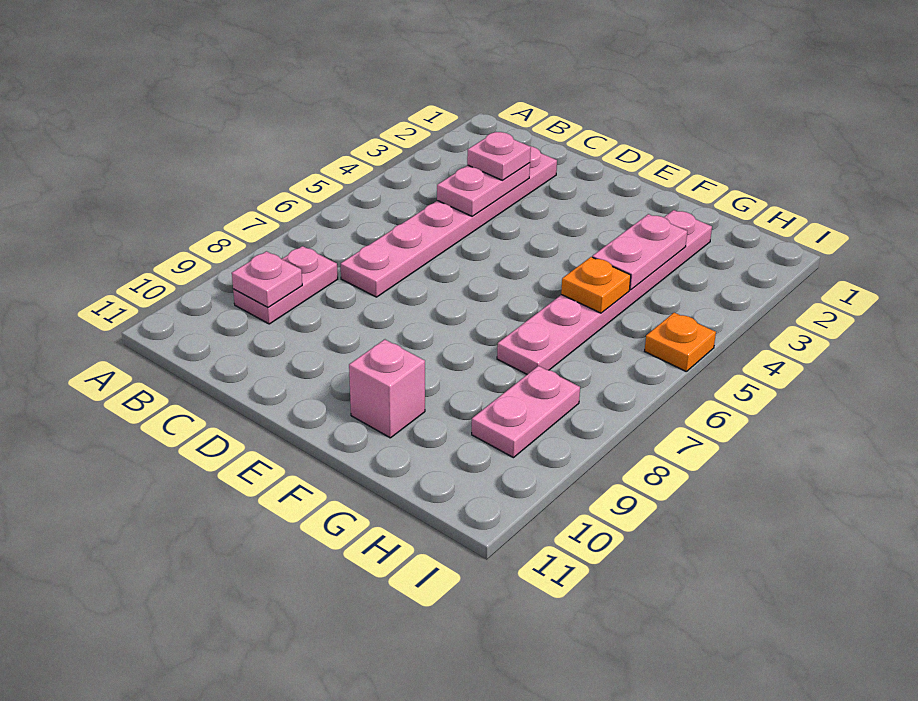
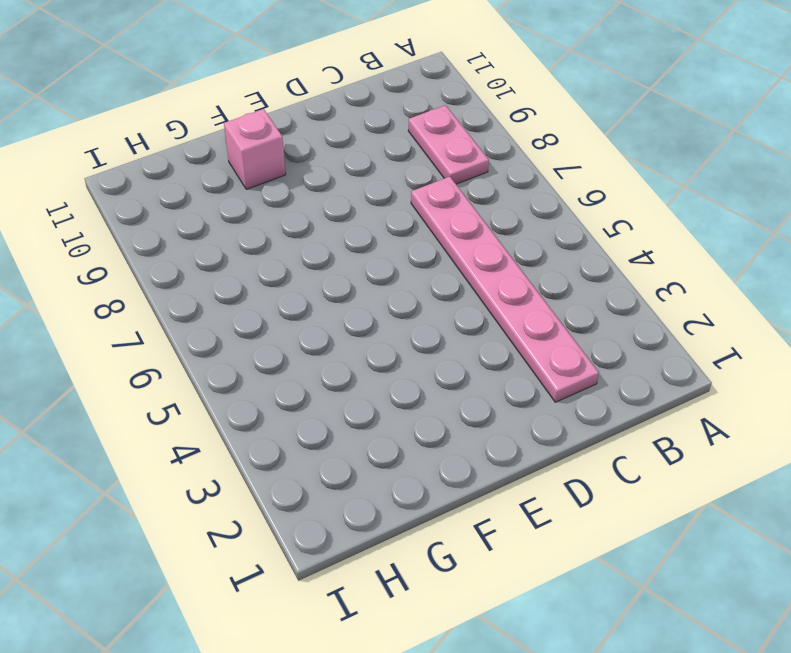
none -> pink 1x6 plate [497,210,712,374]
none -> pink 1x2 plate [472,366,580,458]

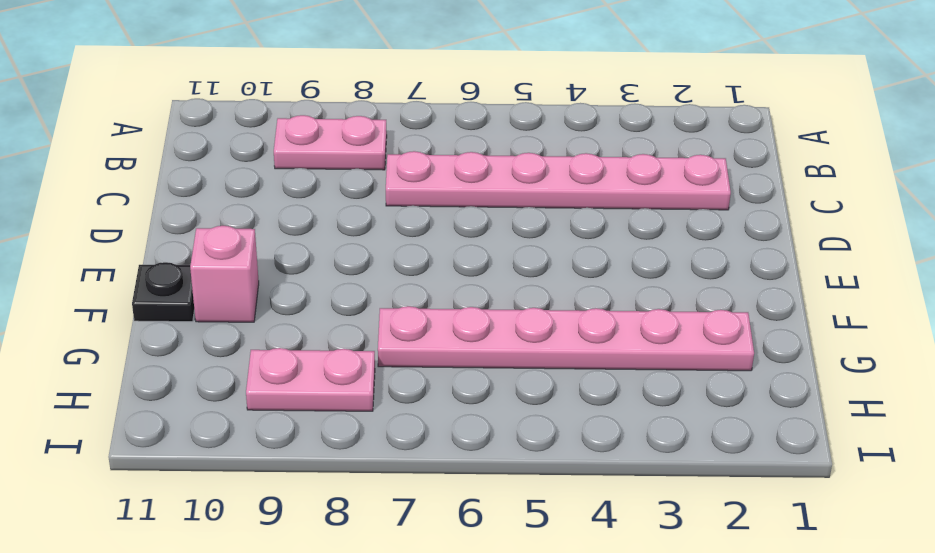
black 1x1 plate [132,262,194,322] -> none
none -> orange 1x1 plate [645,313,716,371]
none -> pink 1x1 plate [232,251,302,307]

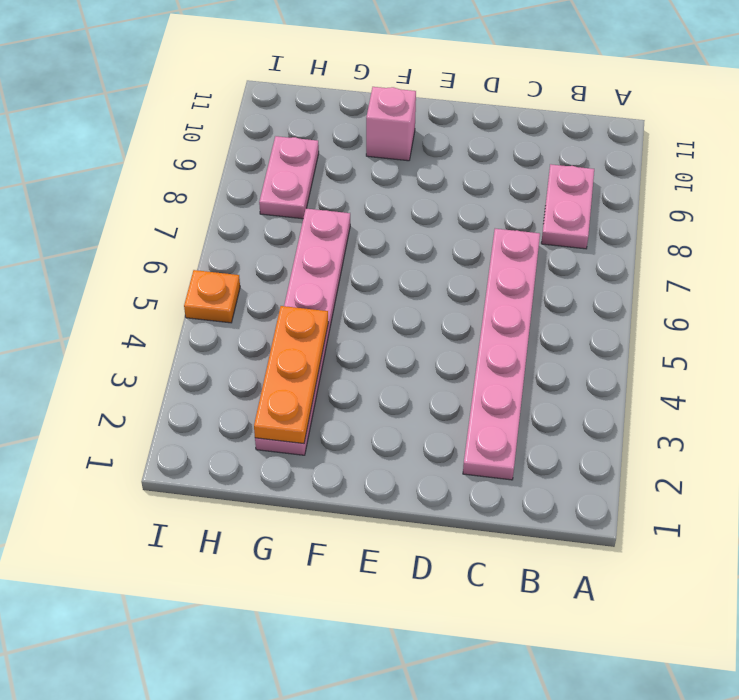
orange 1x3 plate [254,306,328,443] -> pink 1x2 plate [592,214,687,290]
none -> pink 1x1 plate [232,251,302,307]
none -> pink 1x2 plate [437,163,530,216]

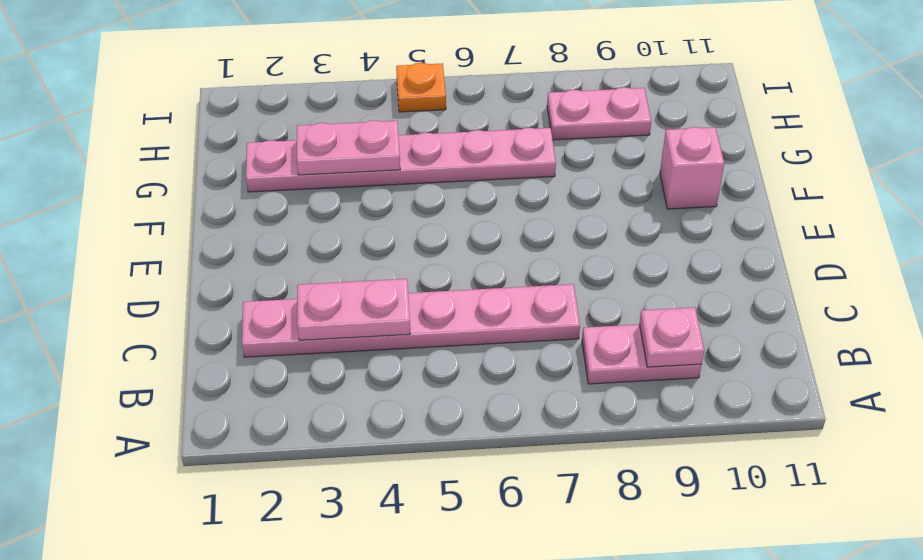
none -> orange 1x1 plate [561,257,631,313]
none -> pink 1x1 plate [467,132,531,180]

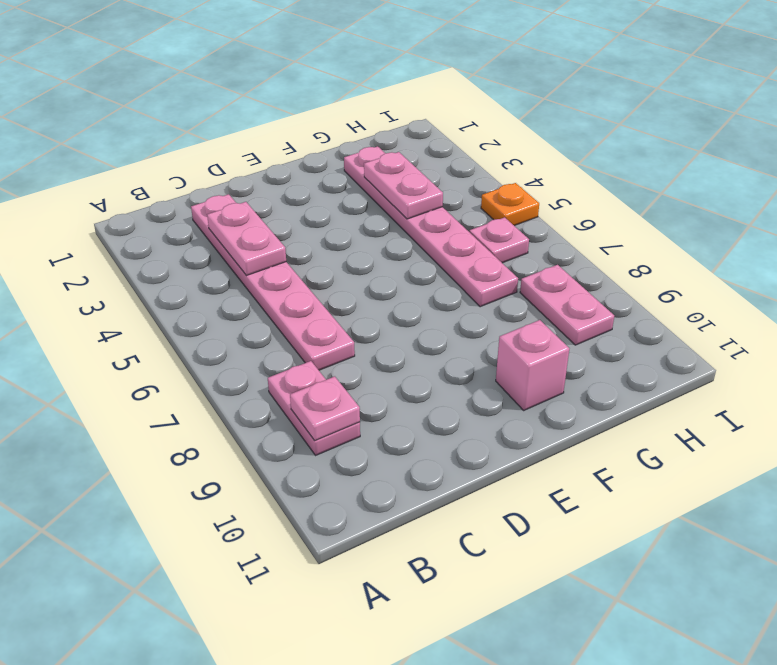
pink 1x1 plate [470,217,529,263] -> pink 1x1 plate moved to [467,132,531,180]
none -> orange 1x1 plate [561,257,631,313]

